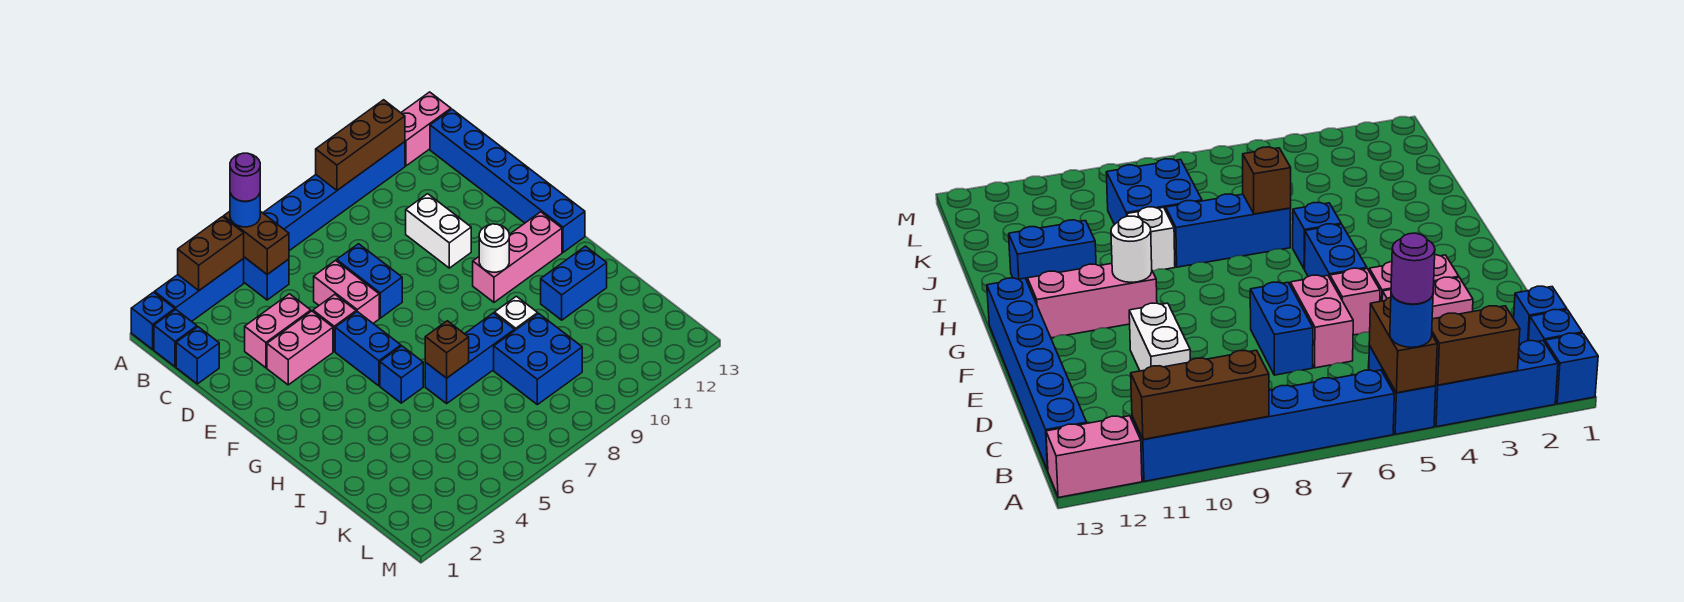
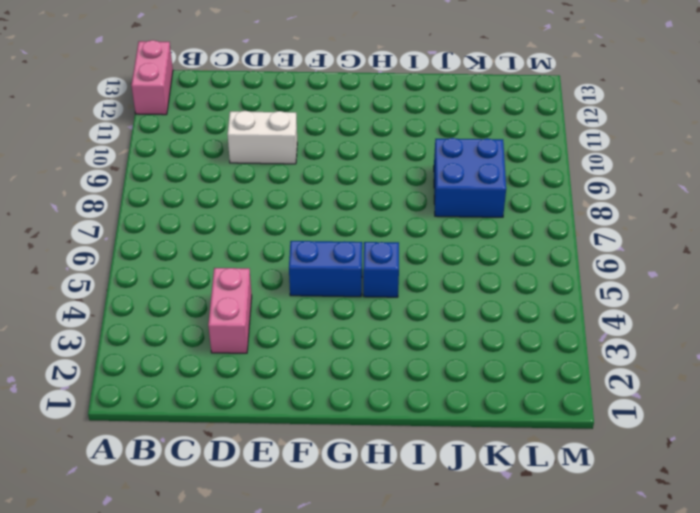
none -> blue 1x1 brick [131,292,175,349]
none -> blue 1x3 brick [155,259,244,321]
none -> blue 1x2 brick [243,257,289,300]

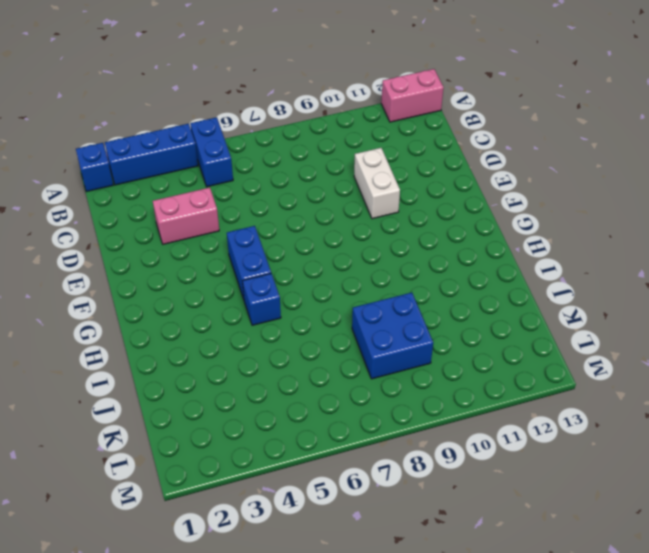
none -> blue 1x6 brick [263,142,405,251]
none -> blue 1x1 brick [154,310,197,367]
none -> blue 1x6 brick [430,109,585,252]

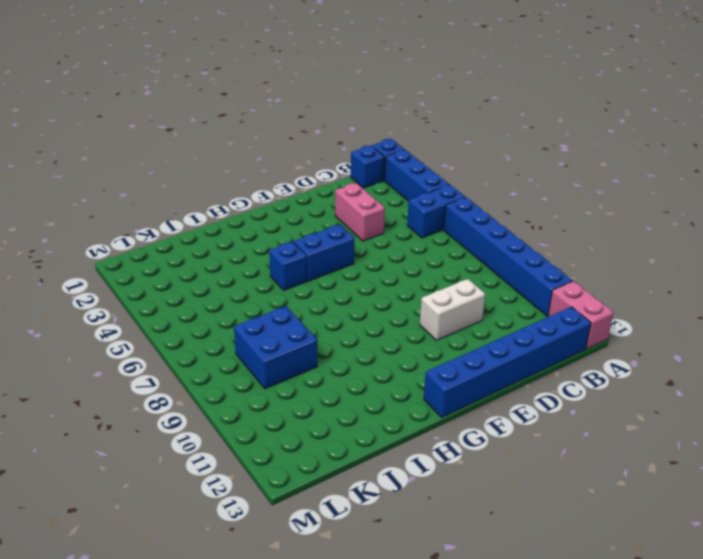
none -> blue 1x1 brick [176,327,219,384]
none -> pink 1x2 brick [314,260,379,323]
none -> blue 1x2 brick [337,244,402,318]

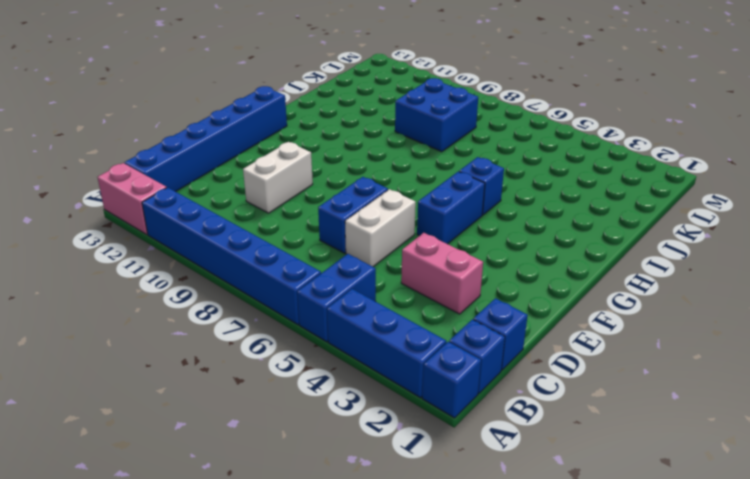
white 1x2 brick [345,189,416,267] -> pink 1x2 brick [314,260,379,323]
none -> pink 1x2 brick [267,311,333,385]
none -> pink 1x1 brick [313,294,356,351]
none -> pink 1x3 brick [473,212,562,302]

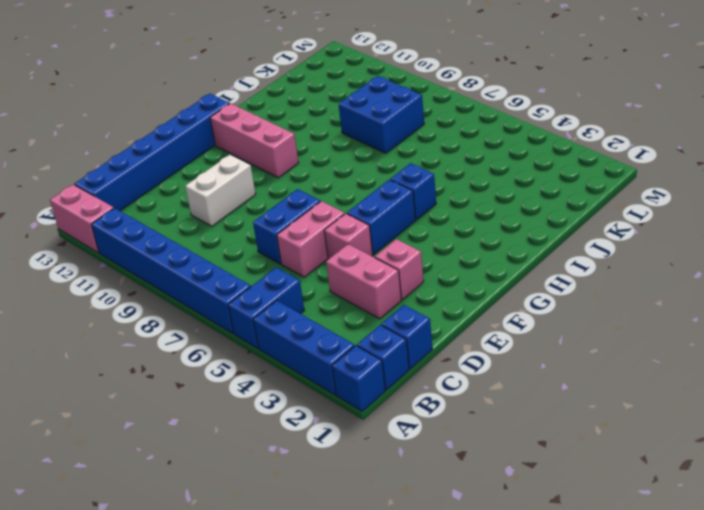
pink 1x1 brick [375,239,424,300] -> pink 1x2 brick [267,311,333,385]
none -> blue 1x3 brick [425,313,515,403]
none -> white 1x1 brick [494,296,538,330]
none -> blue 1x2 brick [541,246,607,320]

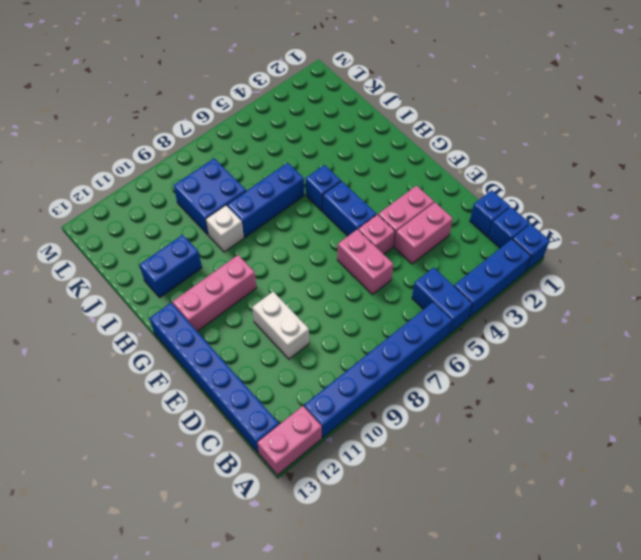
none -> blue 1x2 brick [337,244,402,318]
none -> brown 1x2 brick [178,217,244,290]
none -> brown 1x2 brick [224,211,289,274]

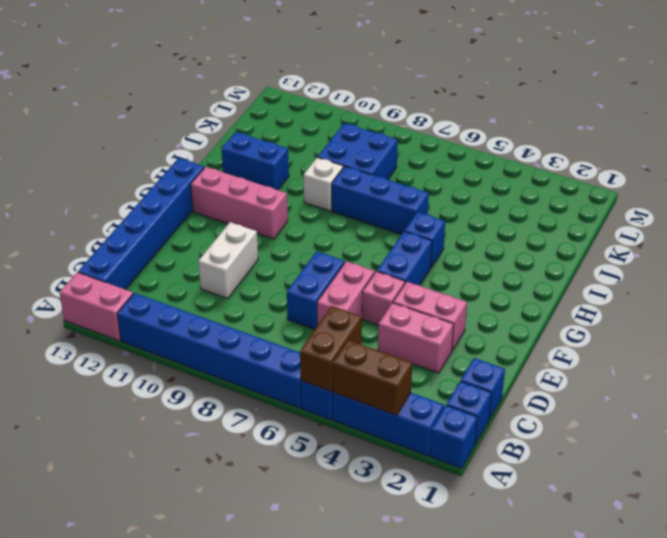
none -> brown 1x3 brick [316,100,405,190]
none -> white 1x1 round brick [479,224,509,272]
none -> brown 1x1 brick [425,321,469,378]

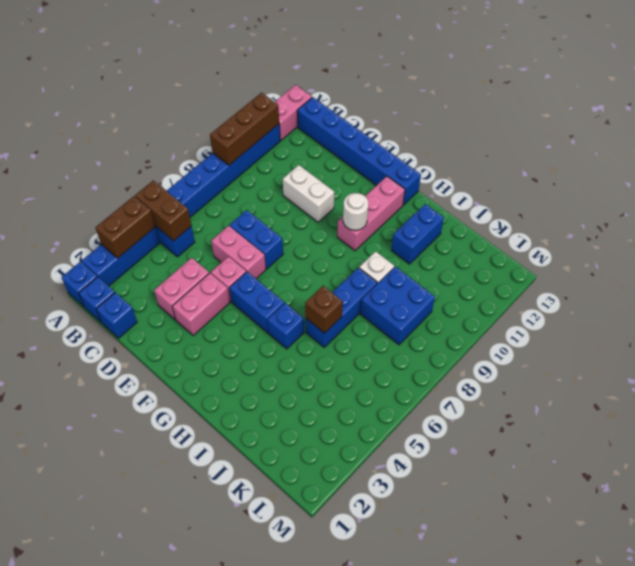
none -> blue 1x1 round brick [230,193,260,227]
none -> purple 1x1 round brick [230,153,260,201]

